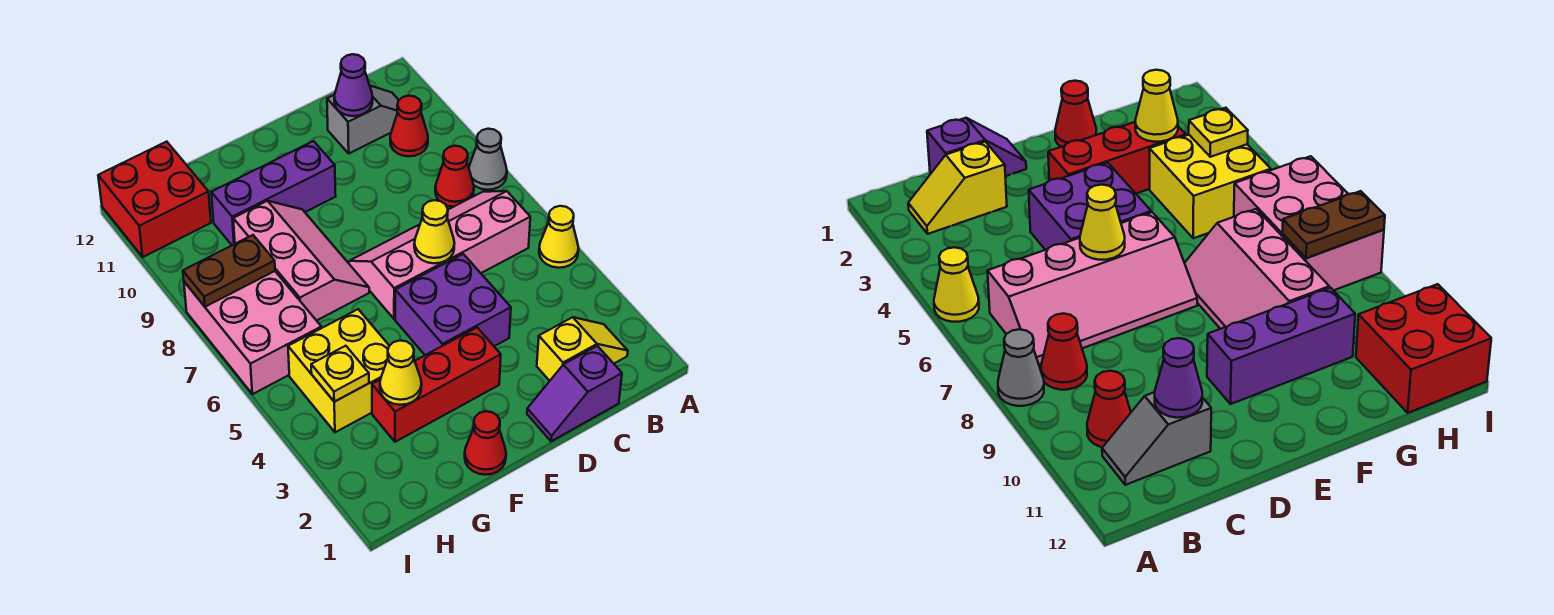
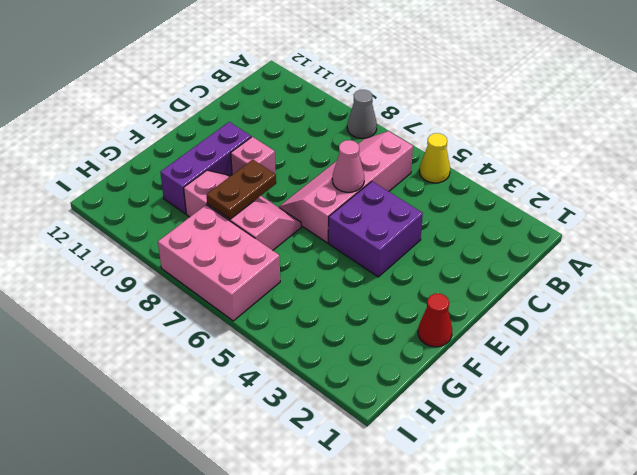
pink 1x1 cone [332,140,364,192] -> yellow 1x1 cone [414,200,454,263]
pink 1x1 brick [231,137,276,175] -> none
brown 1x2 plate [207,160,276,219] -> brown 1x2 plate moved to [183,235,275,307]
none -> yellow 1x2 slope [537,317,628,381]
none -> red 1x1 cone [435,146,474,207]
none -> red 1x1 cone [390,96,428,156]

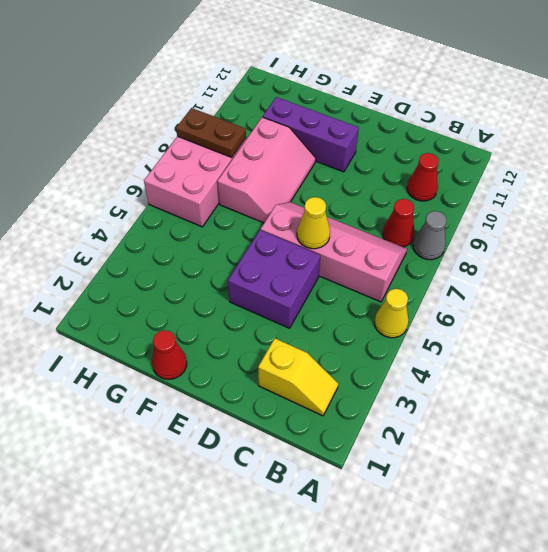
none -> grey 1x2 slope [327,86,399,153]
none -> purple 1x2 slope [527,346,622,441]
none -> red 1x3 brick [372,328,501,442]

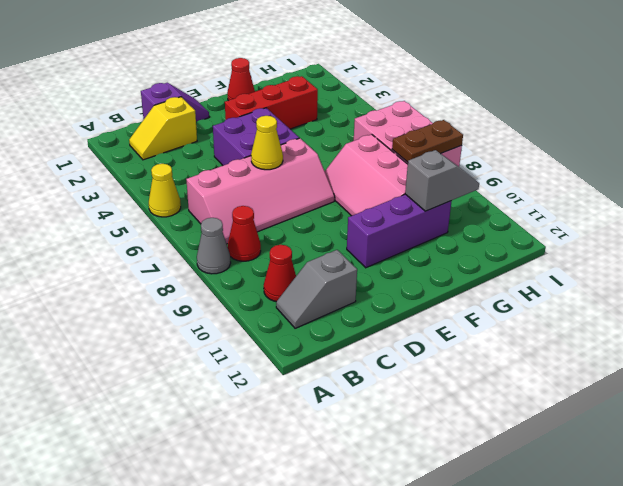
grey 1x2 slope [405,150,479,211] -> none
none -> yellow 2x2 brick [288,309,389,432]
none -> red 2x2 brick [98,142,211,257]
none -> purple 1x1 cone [334,54,373,116]

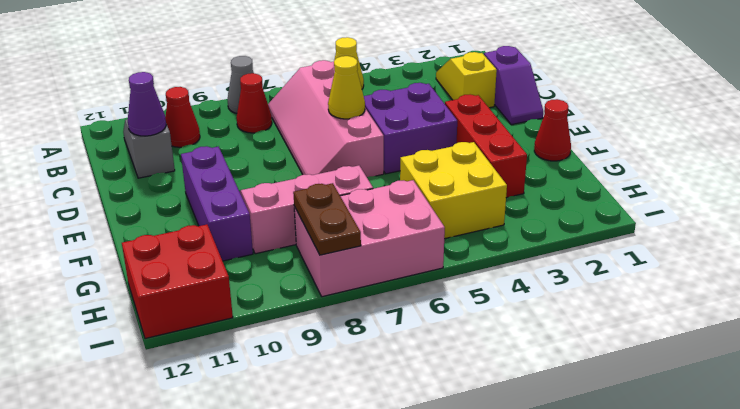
none -> yellow 1x1 cone [380,340,422,405]
none -> yellow 1x1 plate [311,346,369,402]

